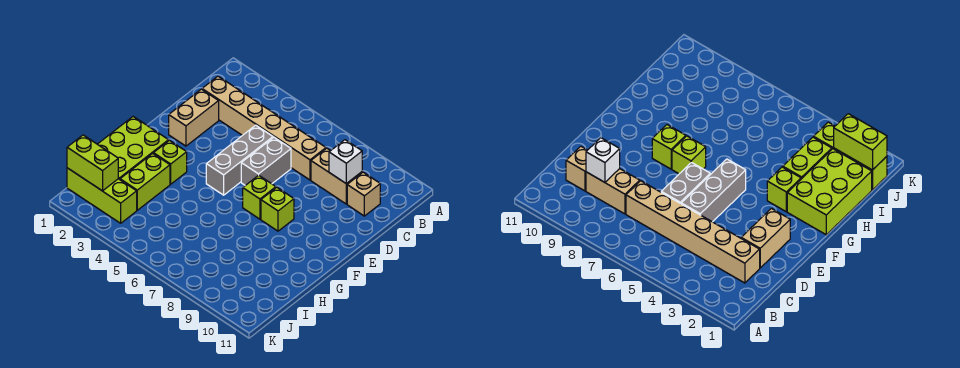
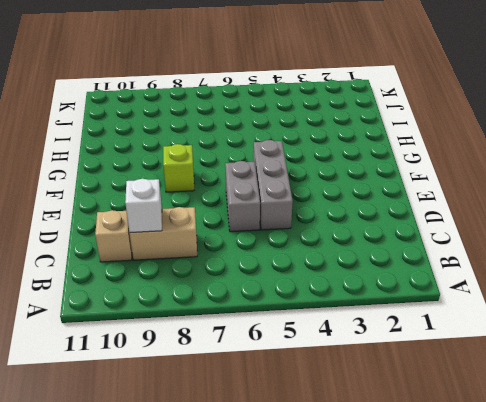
none -> tan 1x6 brick [202,76,326,180]
none -> tan 1x2 brick [169,89,219,146]
none -> lime 1x1 brick [243,175,276,219]

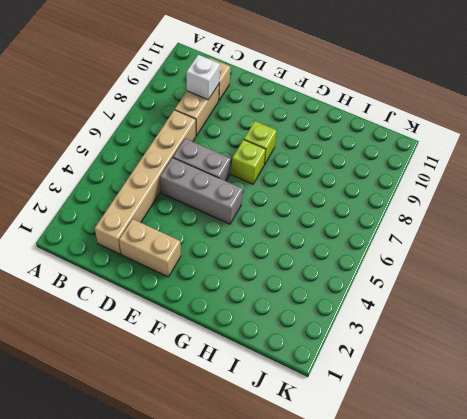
none -> lime 2x3 brick [98,117,169,180]
none -> lime 1x1 brick [153,140,187,184]
none -> lime 1x2 brick [120,153,170,210]

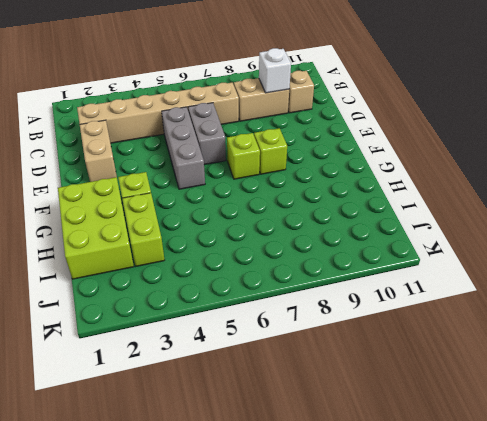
none -> lime 1x3 brick [67,168,137,223]
none -> lime 1x2 brick [67,135,118,191]

